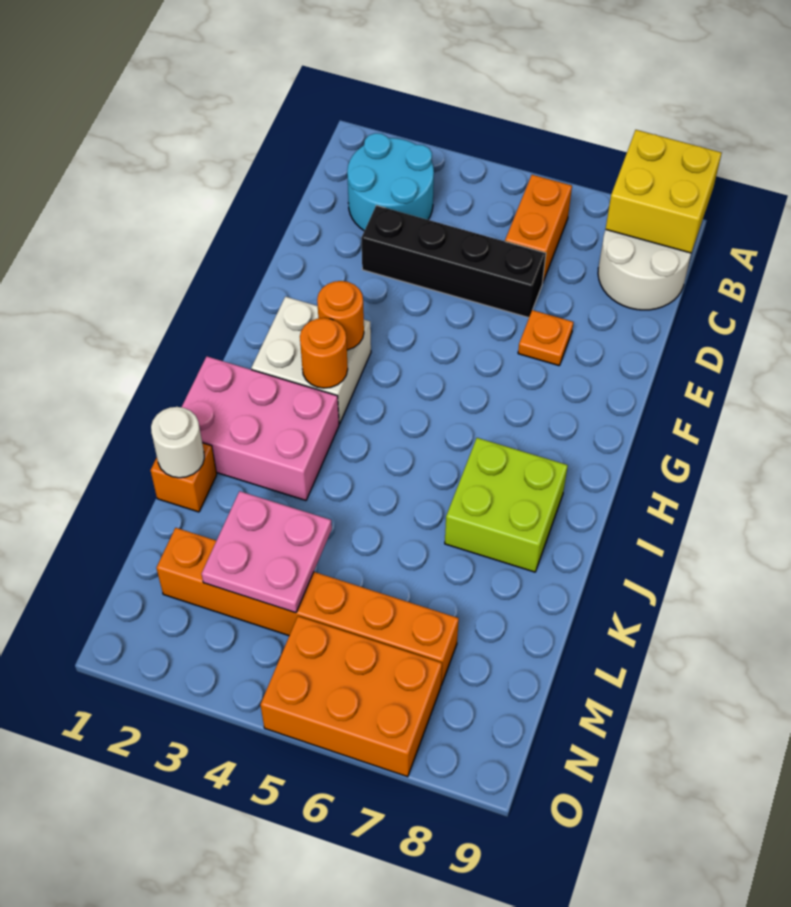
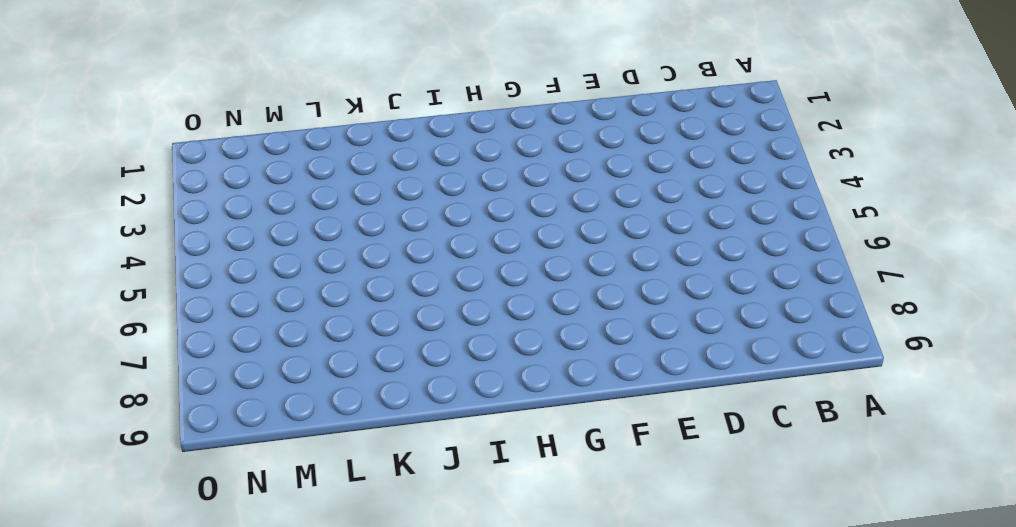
none -> cyan 2x2 round brick [347,133,434,231]
none -> orange 1x2 brick [505,175,572,283]
none -> white 2x2 round brick [598,230,691,310]

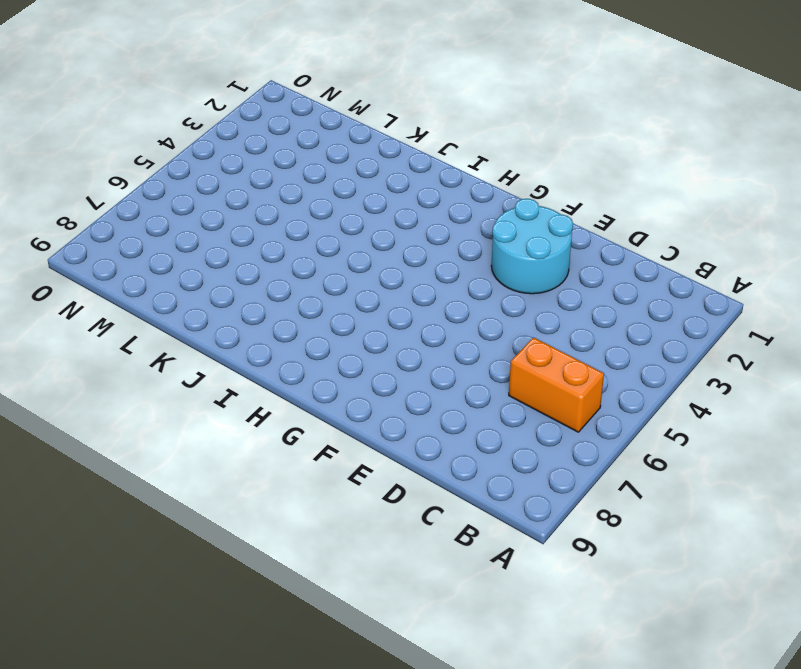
cyan 2x2 round brick [491,199,573,294] -> cyan 2x2 round brick moved to [347,133,434,231]
none -> white 2x2 round brick [598,230,691,310]
none -> black 1x4 brick [361,205,546,318]
none -> orange 1x1 plate [518,310,573,366]

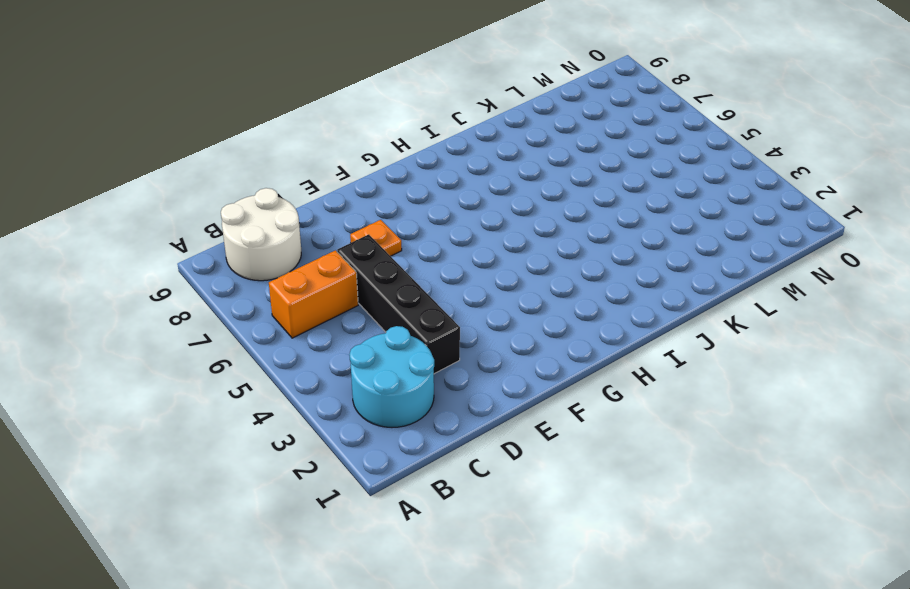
none -> white 2x2 brick [251,297,371,424]
none -> pink 2x3 brick [182,357,339,500]
none -> lime 2x2 brick [445,438,568,572]

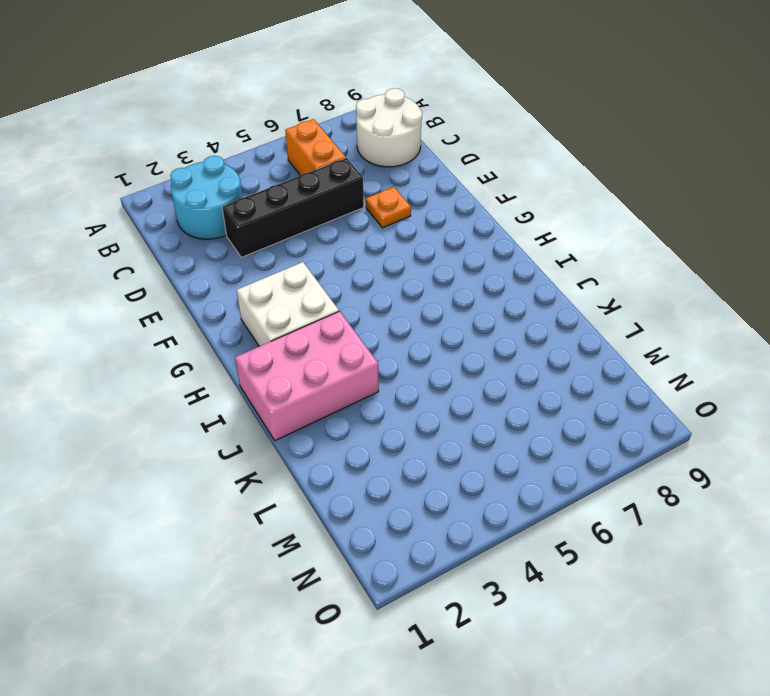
none -> lime 2x2 brick [445,438,568,572]
none -> orange 1x1 brick [151,443,217,512]
none -> orange 1x6 brick [156,528,459,685]

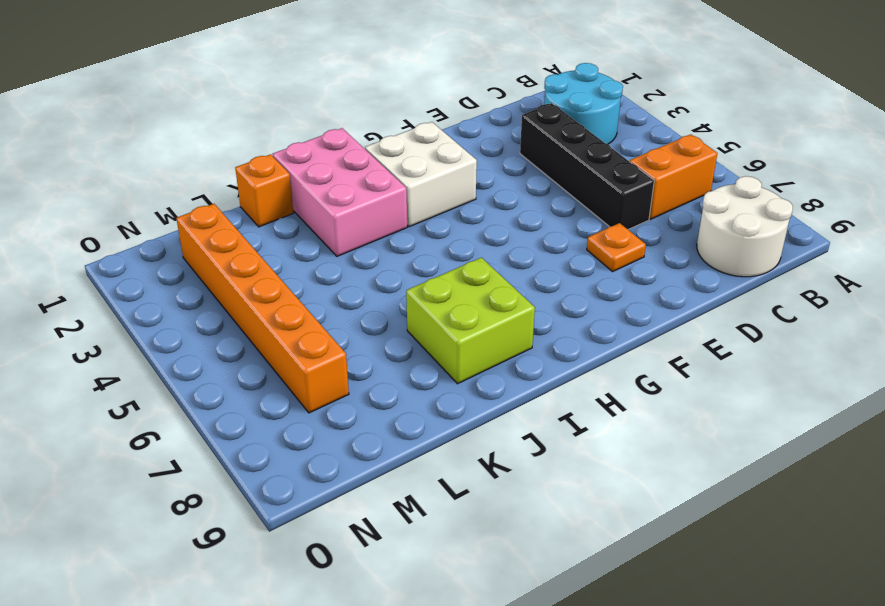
none -> orange 2x3 brick [260,616,442,777]
none -> yellow 2x2 brick [606,130,722,253]
none -> orange 1x1 round brick [317,281,364,350]

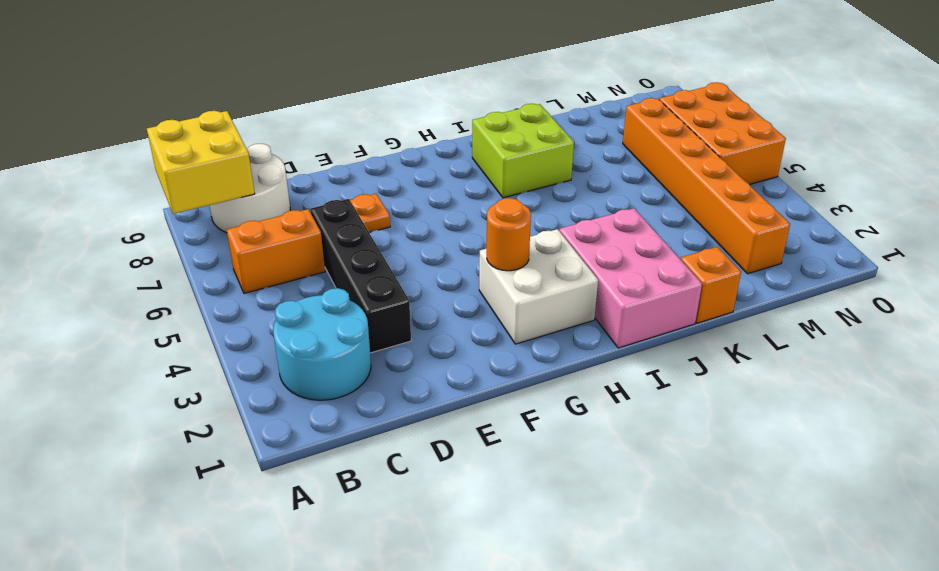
none -> orange 1x1 round brick [300,318,348,388]
none -> white 1x1 round brick [151,407,204,478]
none -> pink 2x2 plate [202,491,332,613]

